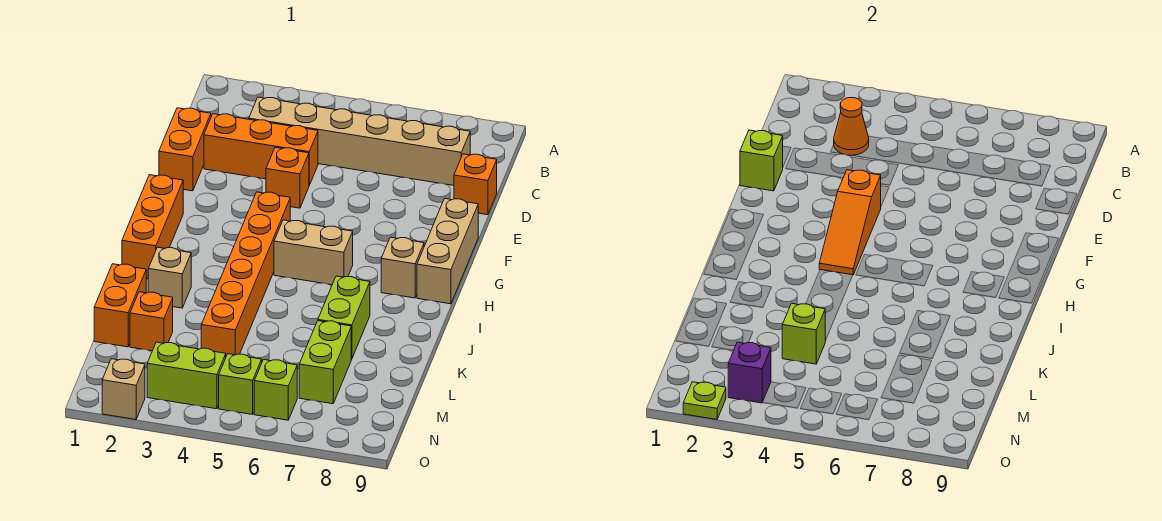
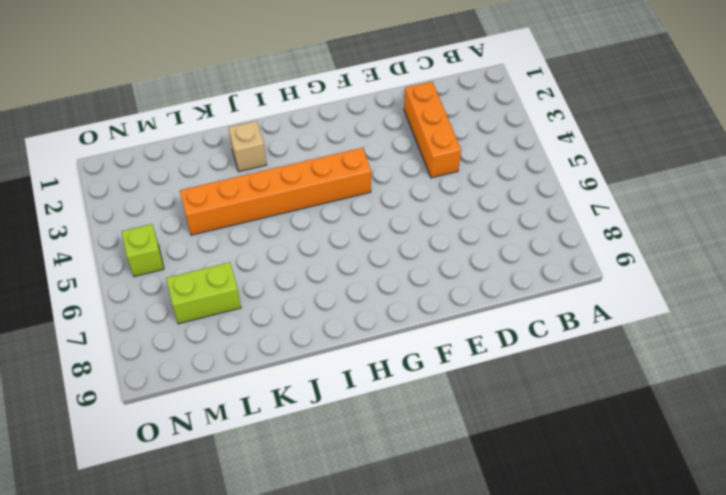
none -> tan 1x6 brick [249,97,470,185]
none -> orange 1x2 brick [159,108,211,191]
none -> orange 1x1 brick [454,154,497,215]

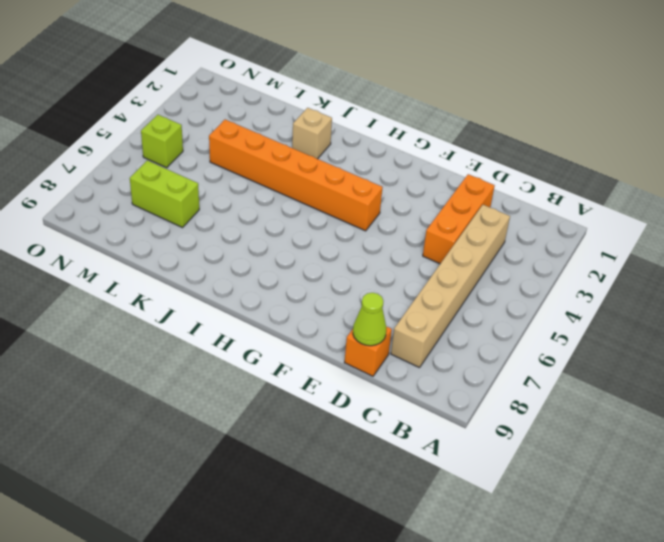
lime 1x1 cone [353,293,386,346] -> none
none -> orange 1x2 brick [159,108,211,191]
none -> orange 1x1 brick [266,147,309,208]
none -> tan 1x3 brick [417,199,478,304]

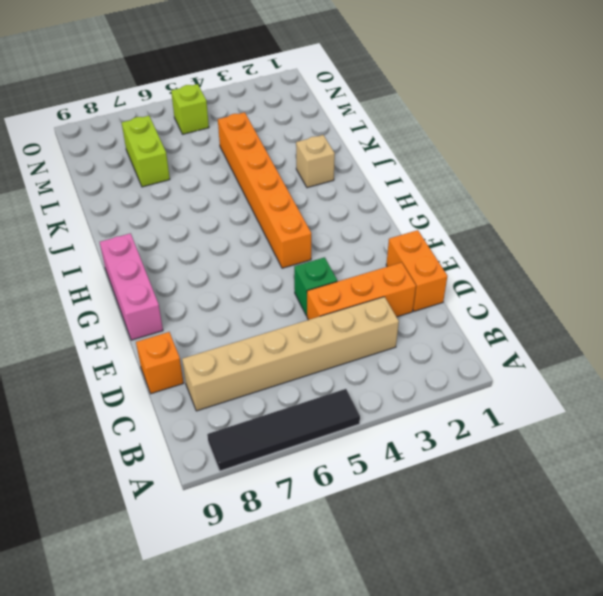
black 1x4 tile [207,389,360,471] -> none
green 1x1 brick [294,257,337,316] -> orange 1x1 brick [266,147,309,208]
pink 1x3 brick [100,233,163,340] -> tan 1x3 brick [417,199,478,304]
none -> orange 1x3 brick [122,175,183,279]
none -> tan 1x2 brick [274,220,353,285]
none -> tan 1x1 brick [381,237,424,298]

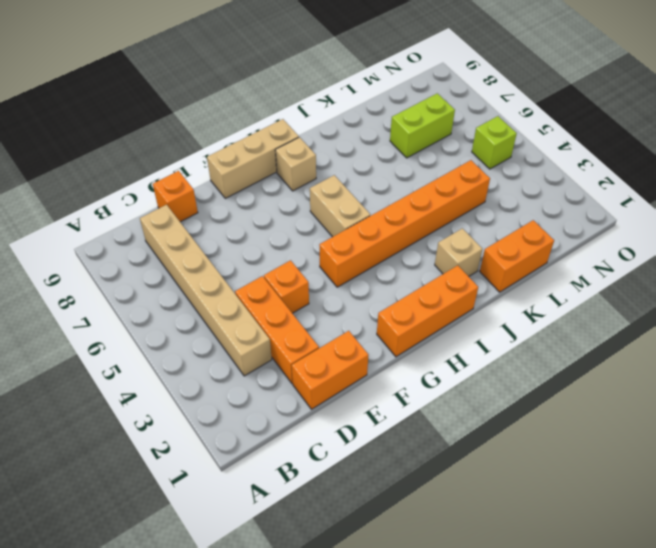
none -> lime 1x2 brick [318,276,370,359]
none -> orange 1x1 brick [130,292,173,351]
none -> lime 1x2 brick [147,342,226,409]

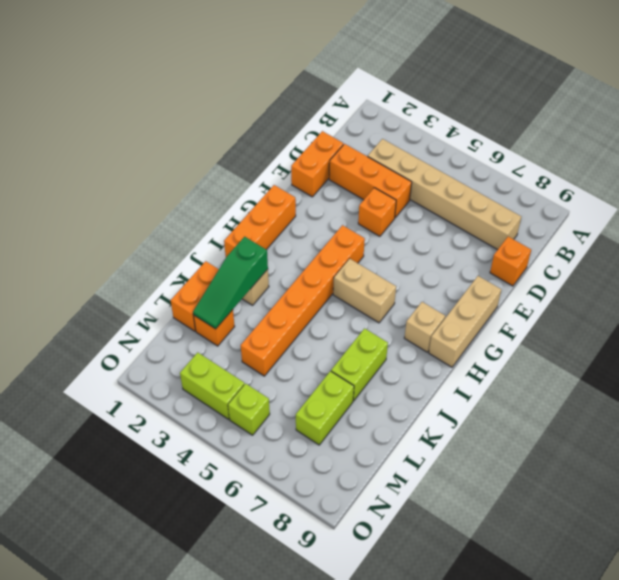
green 1x3 slope [193,237,268,329] -> none
none -> lime 1x1 brick [254,359,297,420]
none -> tan 1x1 brick [102,359,145,419]
none -> orange 1x1 cone [834,98,869,155]

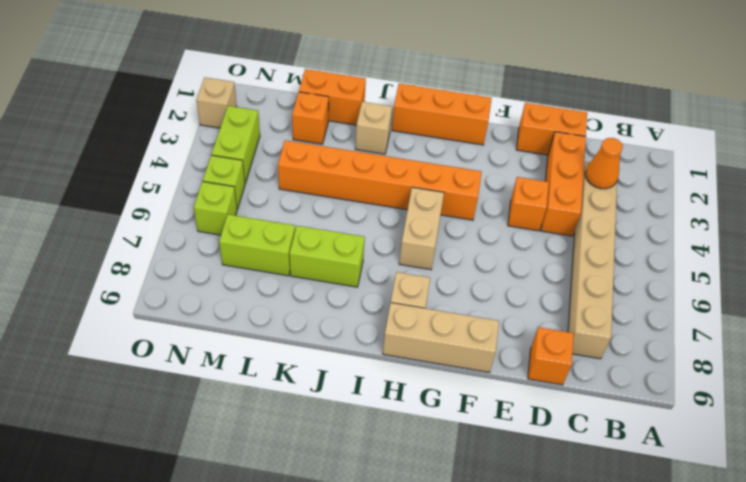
none -> lime 1x1 brick [740,130,783,191]
none -> orange 1x3 slope [819,170,881,275]
none -> lime 1x1 brick [782,303,826,364]

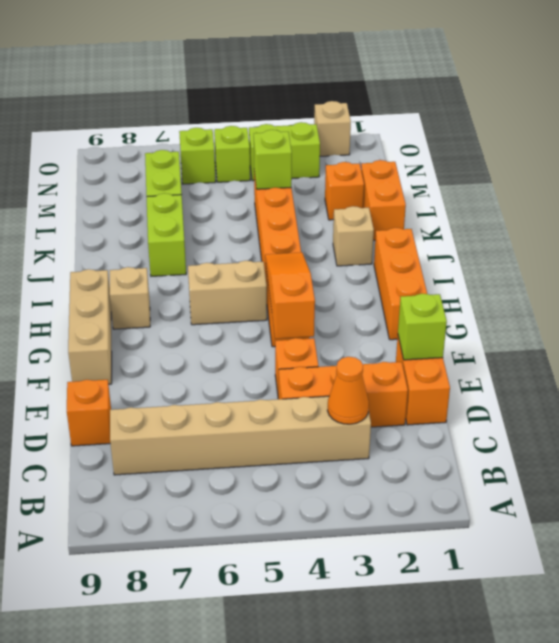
none -> purple 1x1 brick [728,342,771,403]
none -> lime 1x1 plate [683,382,726,419]

